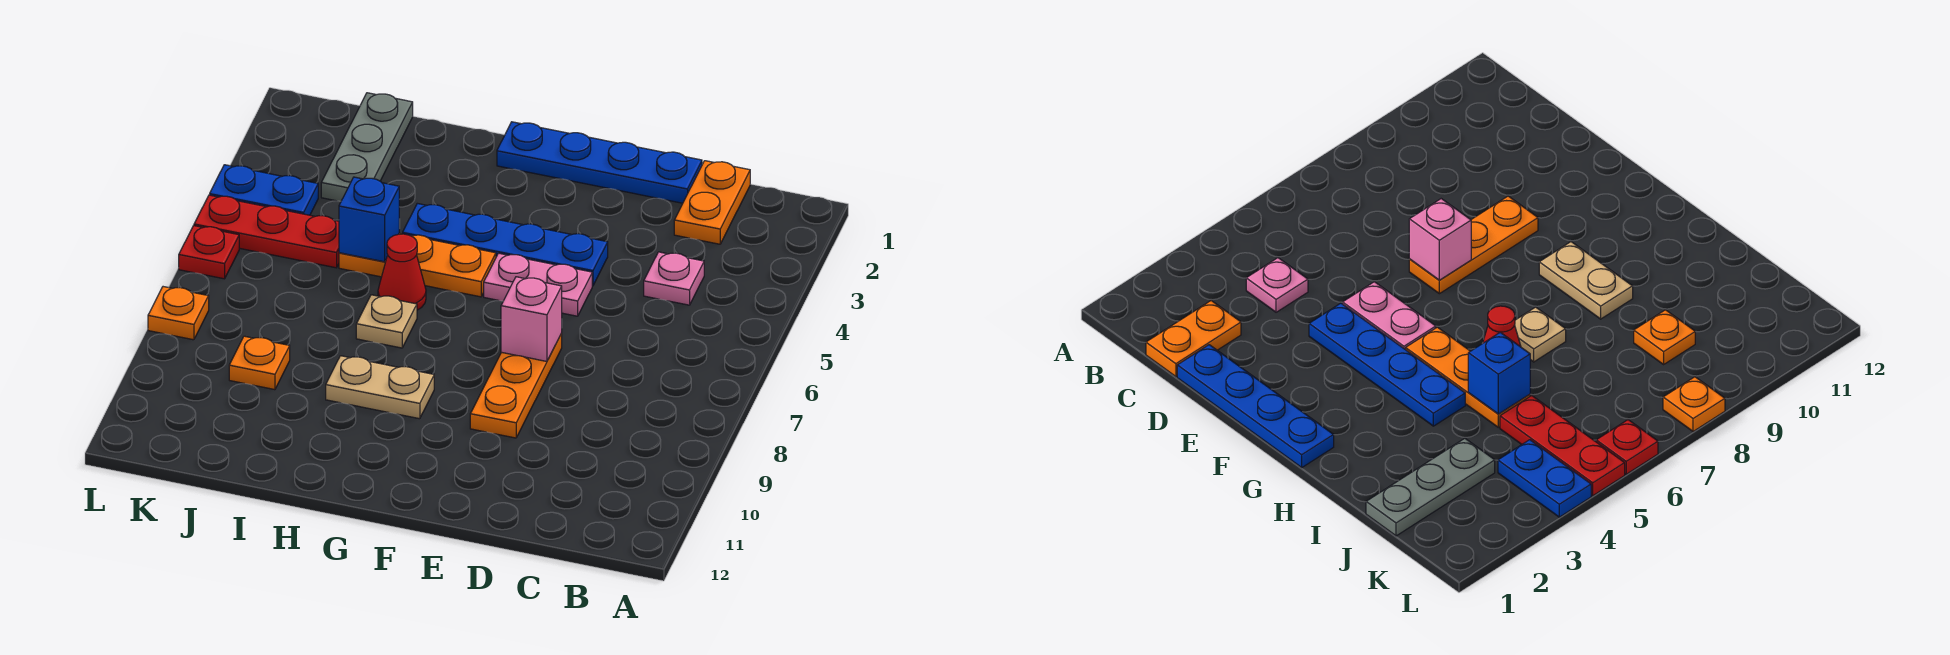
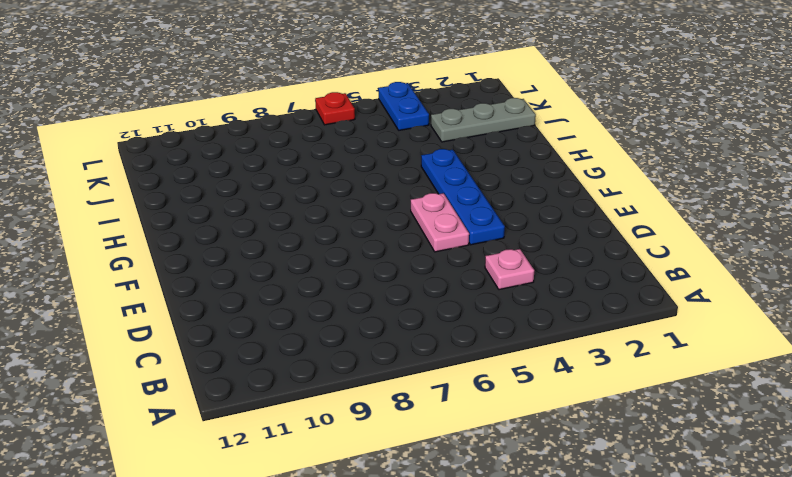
none -> orange 1x2 plate [674,161,750,244]
none -> blue 1x4 plate [497,122,702,203]
none -> orange 1x3 plate [470,334,562,438]

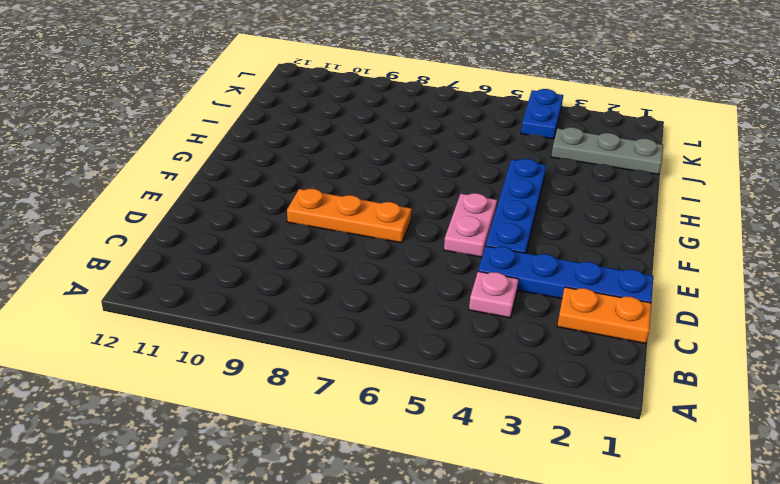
blue 1x4 plate [478,246,653,303] -> blue 1x4 plate turned to [497,122,702,203]
none -> orange 1x3 plate [339,233,496,297]
none -> tan 1x2 plate [326,356,434,419]
none -> red 1x1 cone [378,234,426,310]

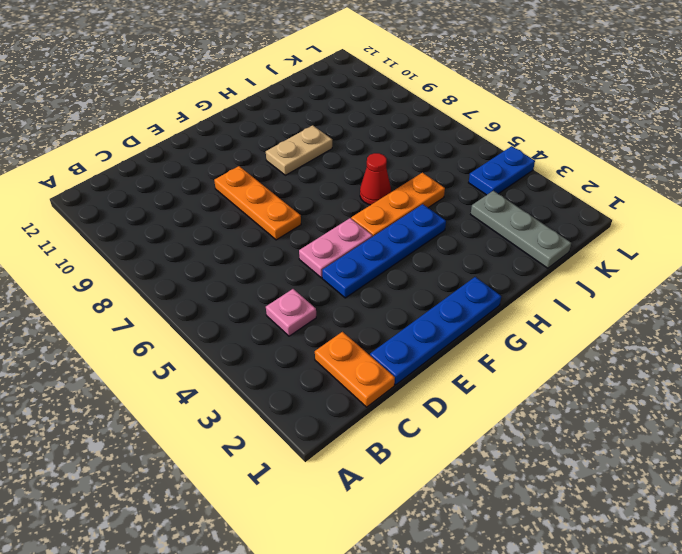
none -> tan 1x1 plate [356,295,417,348]
none -> red 1x3 plate [194,195,339,268]
none -> orange 1x1 plate [229,336,290,390]

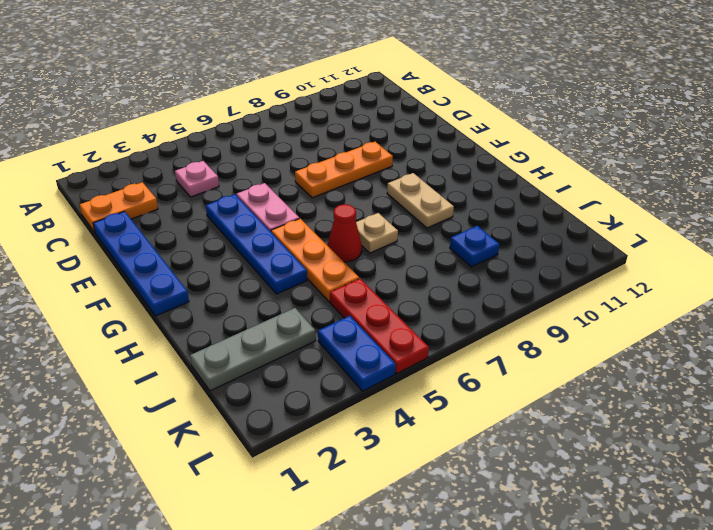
blue 1x1 plate [450,226,499,267] -> orange 1x1 plate [229,336,290,390]
none -> red 1x1 plate [179,226,239,279]
none -> orange 1x1 plate [148,287,209,340]
none -> pink 1x1 brick [501,277,562,361]

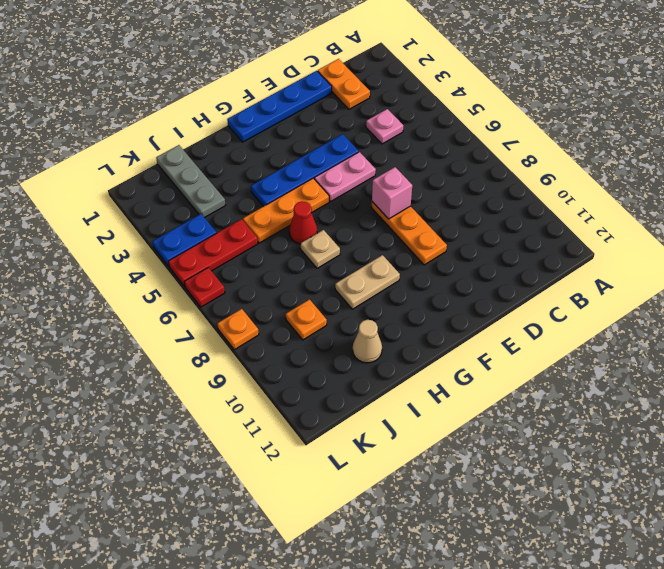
tan 1x1 cone [353,320,382,363] -> none
none -> blue 1x1 brick [339,177,399,262]

